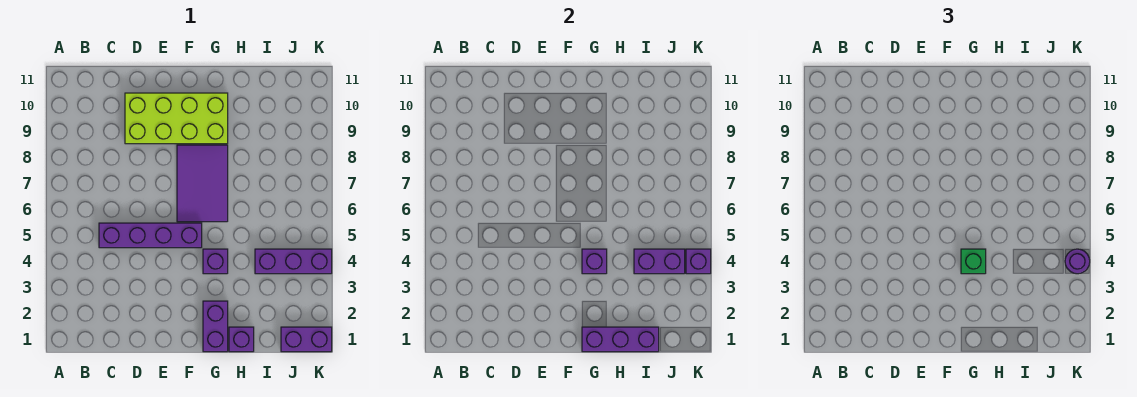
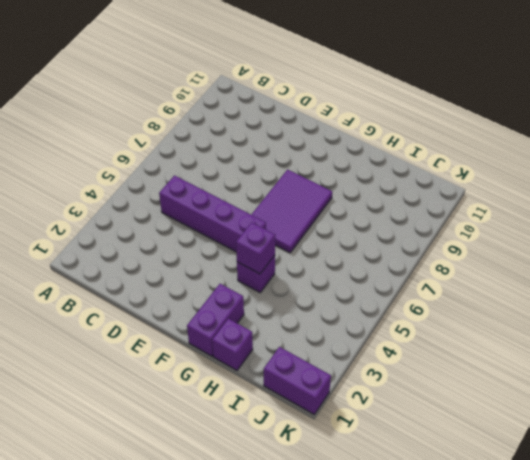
none -> lime 2x4 brick [125,93,228,144]
none -> purple 1x3 brick [255,249,332,274]
none -> purple 1x3 brick [582,327,659,352]

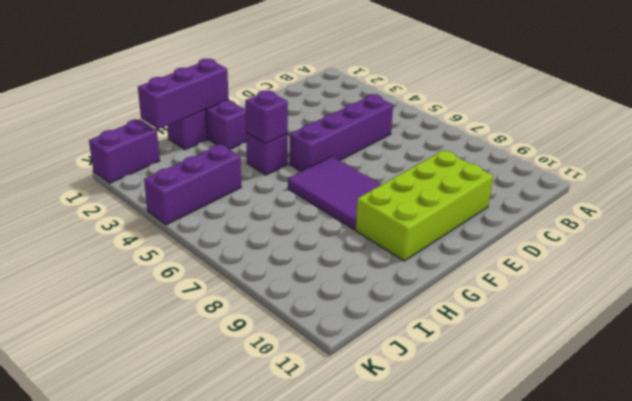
none -> purple 1x2 brick [634,249,685,274]
none -> purple 1x1 brick [686,249,711,274]
none -> green 1x1 brick [961,249,986,274]

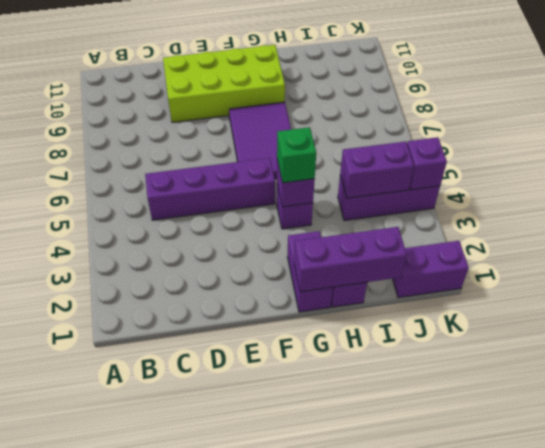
none -> purple 1x1 round brick [1065,249,1090,274]

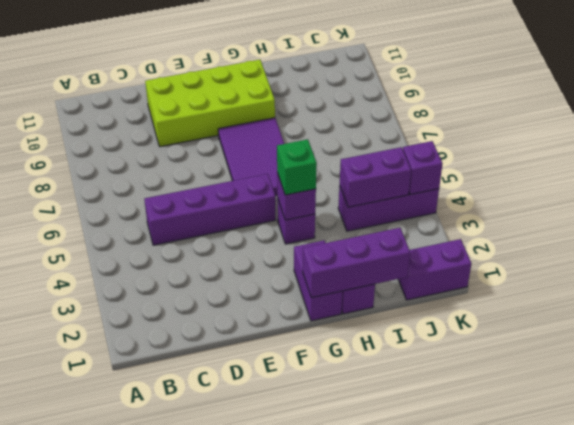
none -> purple 1x1 round brick [1065,249,1090,274]

